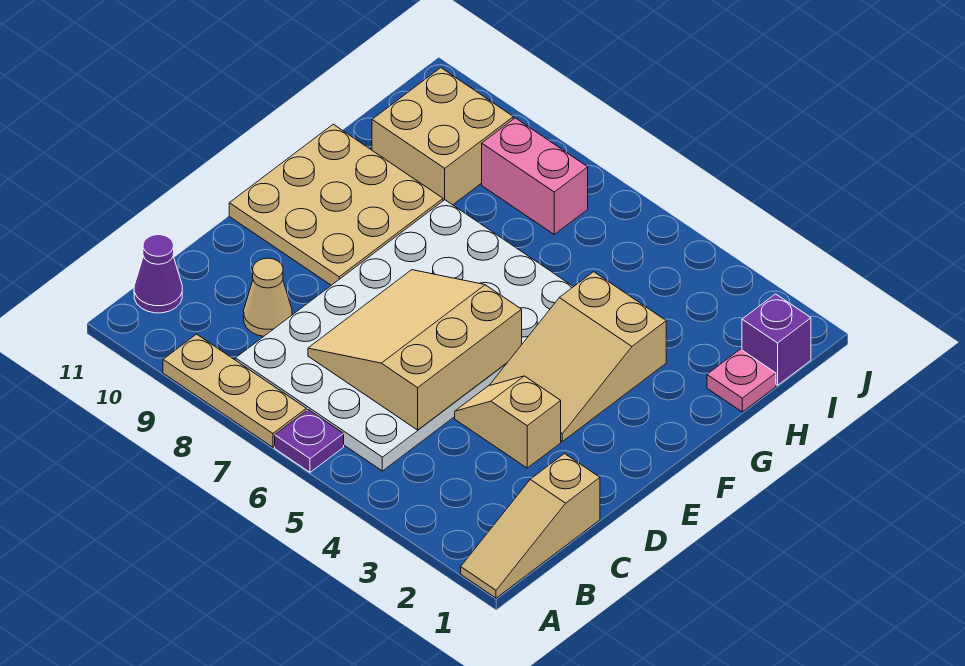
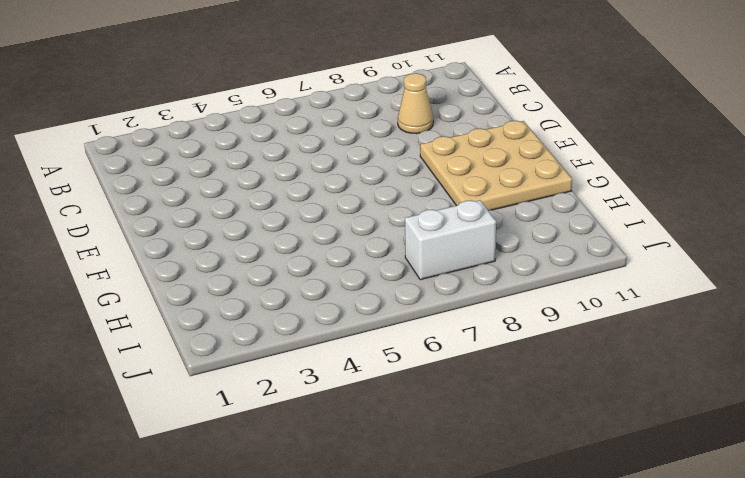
white 1x2 brick [405,200,496,280] -> pink 1x2 brick [482,118,588,234]
none -> tan 1x3 slope [461,454,600,598]
none -> purple 1x1 plate [275,410,344,472]
none -> tan 1x3 plate [163,334,306,447]

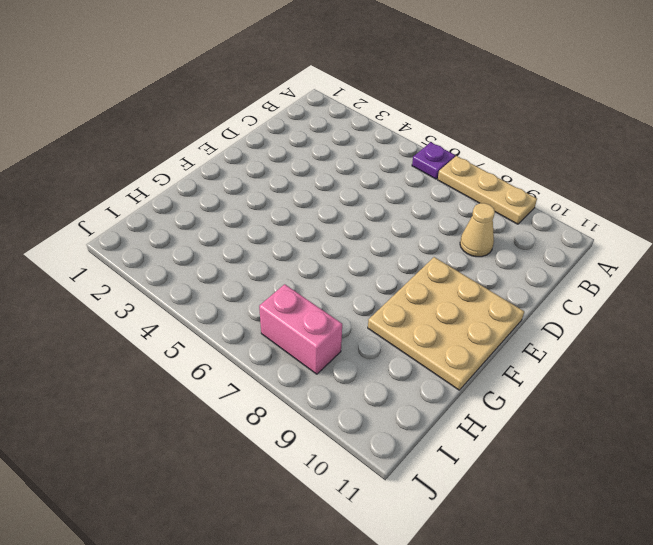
none -> tan 1x3 slope [461,454,600,598]
none -> white 4x6 plate [235,200,573,471]
none -> purple 1x1 cone [134,235,182,313]

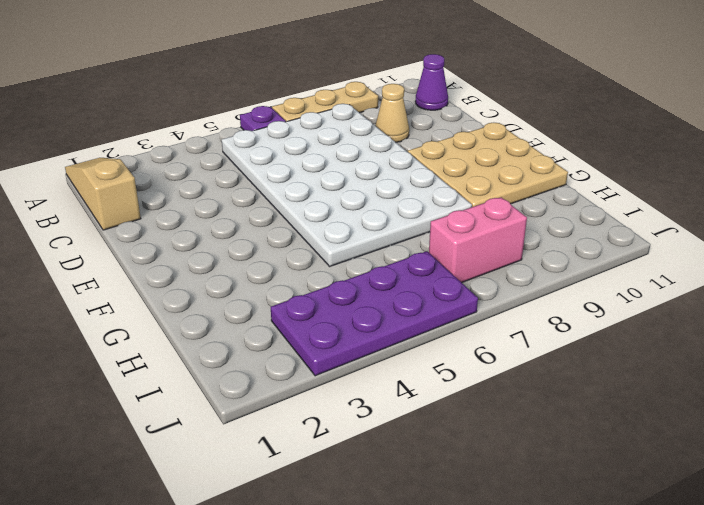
purple 2x4 plate [271,251,478,376] -> none
none -> tan 1x2 slope [455,376,561,468]
none -> tan 2x3 slope [490,272,666,441]
none -> pink 1x1 plate [707,349,776,412]

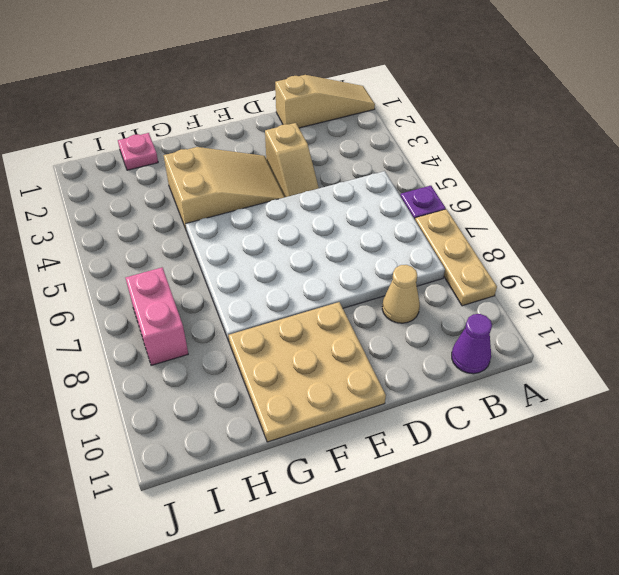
none -> tan 2x2 brick [372,68,513,205]
none -> purple 1x1 brick [742,294,811,385]
none -> tan 3x3 slope [308,270,522,430]

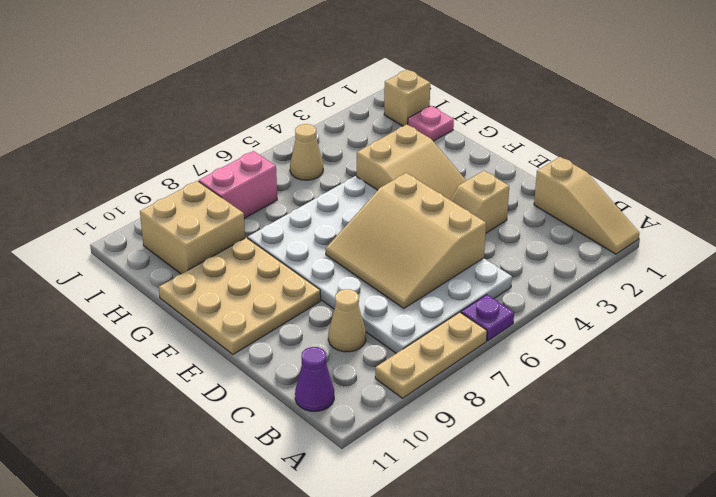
tan 1x1 brick [384,69,430,126] -> purple 1x1 brick [742,294,811,385]
tan 1x1 cone [290,124,323,180] -> none

